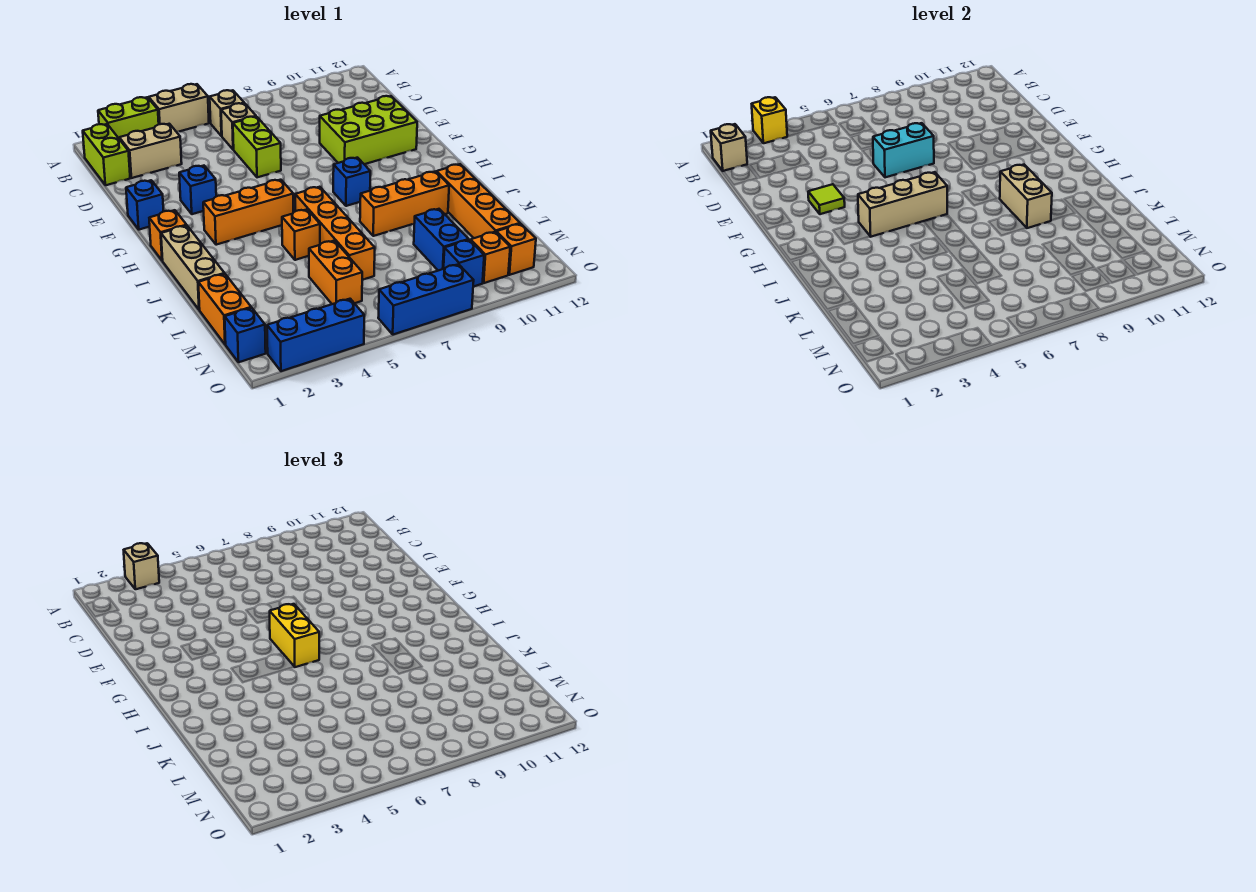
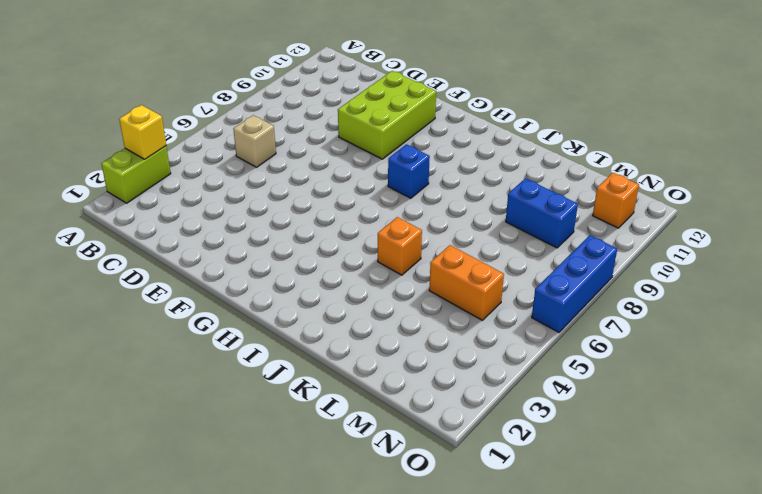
none -> tan 1x2 brick [149,84,209,132]
none -> lime 1x2 brick [83,124,130,185]
none -> tan 1x1 brick [210,90,244,136]
none -> tan 1x2 brick [119,124,182,178]

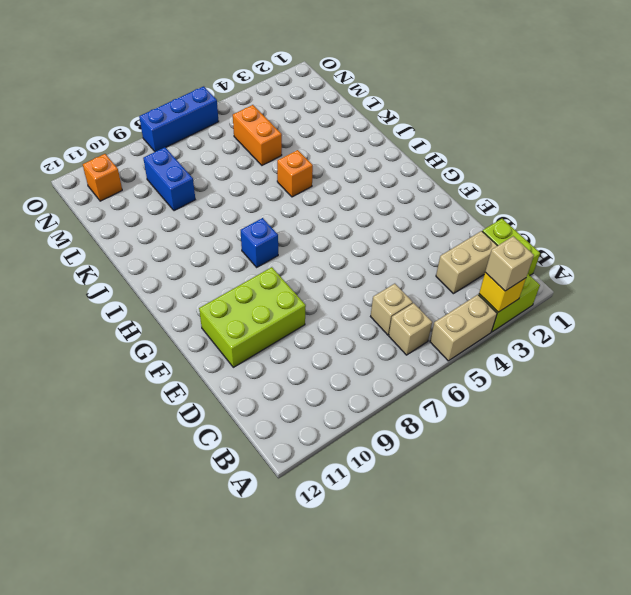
none -> lime 1x2 brick [233,117,281,177]
none -> blue 1x1 brick [126,180,164,230]
none -> blue 1x1 brick [179,166,216,214]
none -> orange 1x1 brick [149,210,187,261]

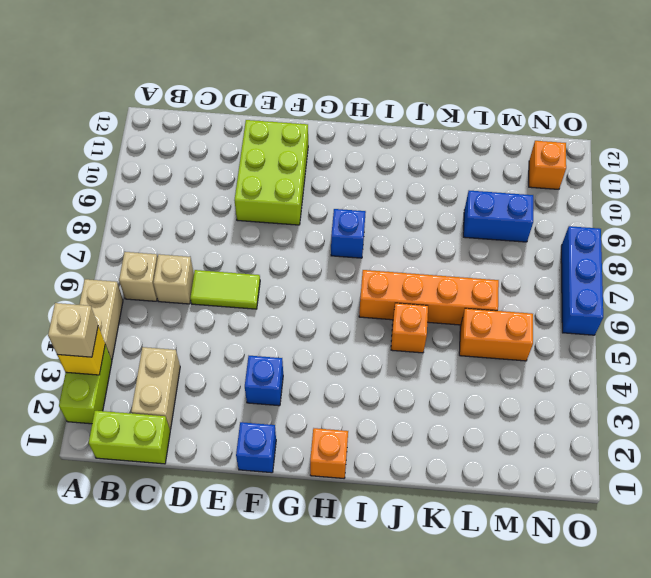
lime 1x2 tile [190,270,260,309] -> lime 1x2 brick [233,117,281,177]
none -> orange 1x3 brick [203,180,293,245]
none -> tan 1x3 brick [161,226,225,310]
none -> orange 1x3 brick [360,171,449,236]
none -> orange 1x4 brick [437,164,520,238]

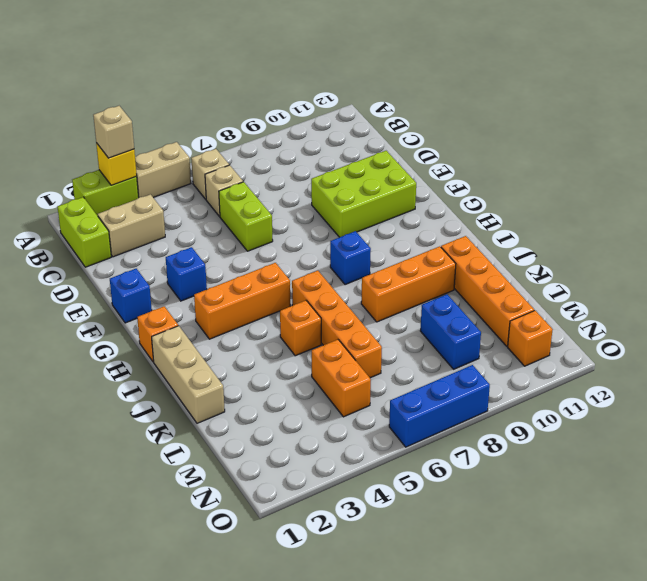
none -> orange 1x2 brick [198,274,251,344]
none -> blue 1x1 brick [225,308,266,362]
none -> blue 1x1 brick [444,240,484,287]
none -> orange 1x1 brick [471,232,510,283]

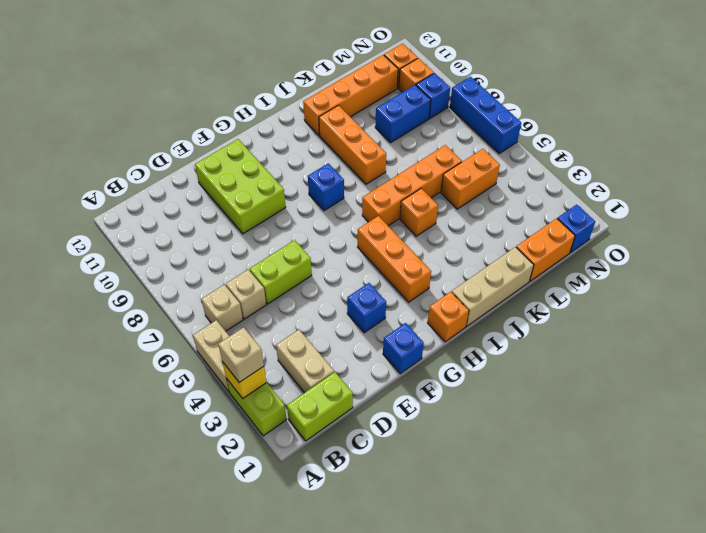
none -> blue 1x3 brick [267,299,364,371]
none -> tan 1x1 brick [711,124,747,171]
none -> cyan 1x2 brick [873,123,934,177]
none -> lime 1x1 tile [808,184,845,214]

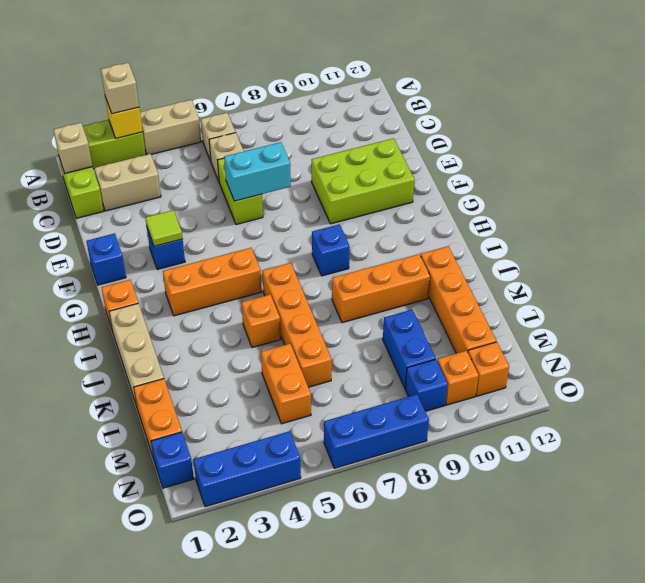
none -> tan 1x3 brick [858,172,947,237]
none -> tan 1x2 brick [1000,165,1052,228]
none -> yellow 1x2 brick [269,604,319,667]

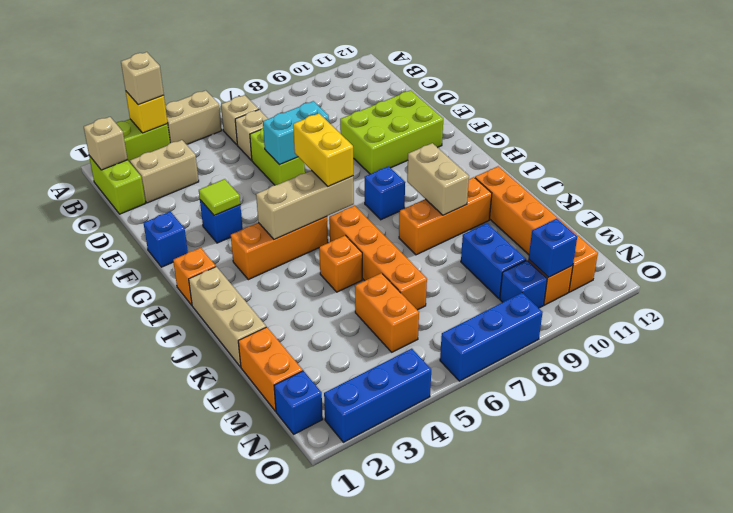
blue 1x1 brick [529,219,577,277] -> none

